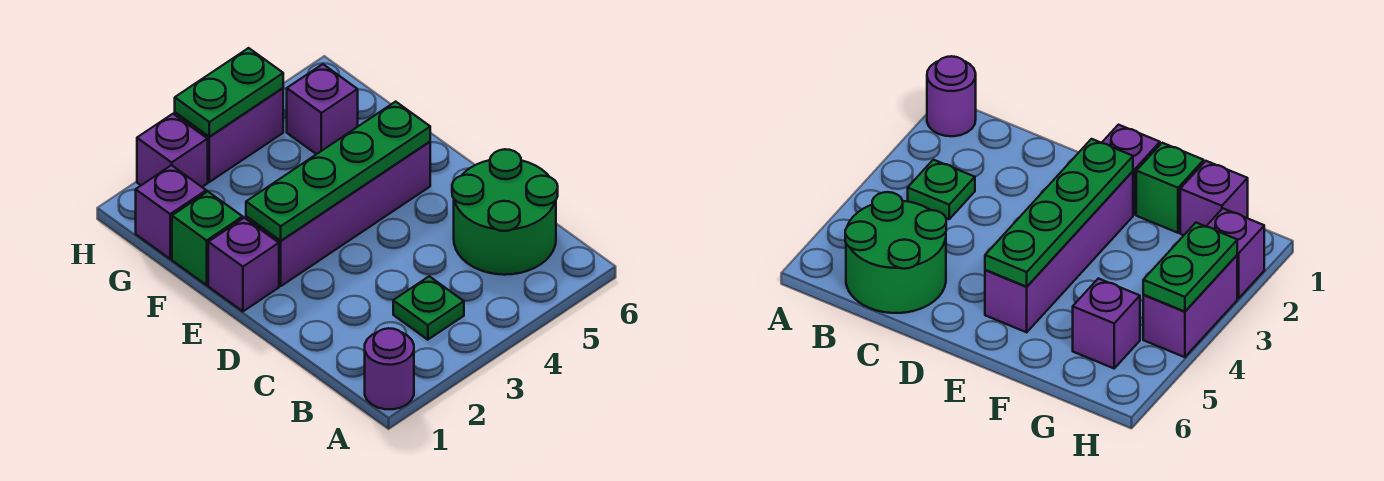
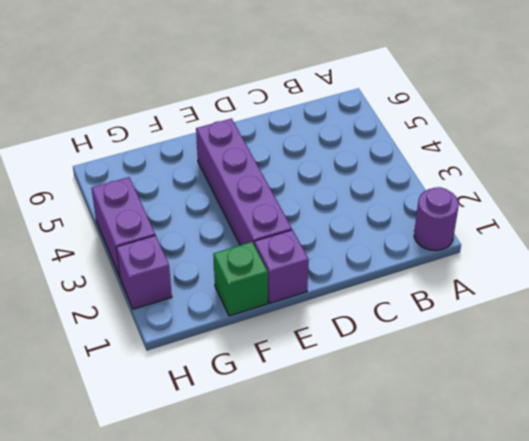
none -> green 1x1 plate [393,276,464,340]
none -> green 2x2 round brick [452,149,558,275]
none -> purple 1x1 brick [136,165,206,259]

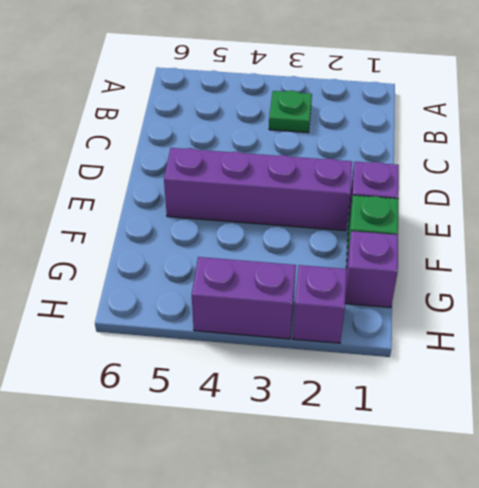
none -> purple 1x1 round brick [365,328,414,409]
none -> green 2x2 round brick [452,149,558,275]
none -> purple 1x1 brick [287,64,358,154]

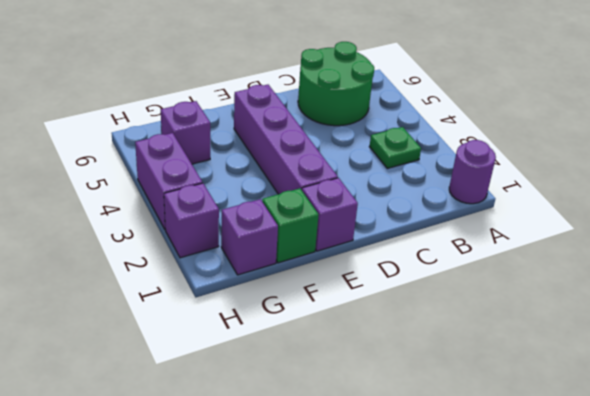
none -> green 1x4 plate [246,102,430,241]
none -> green 1x2 plate [175,48,283,137]

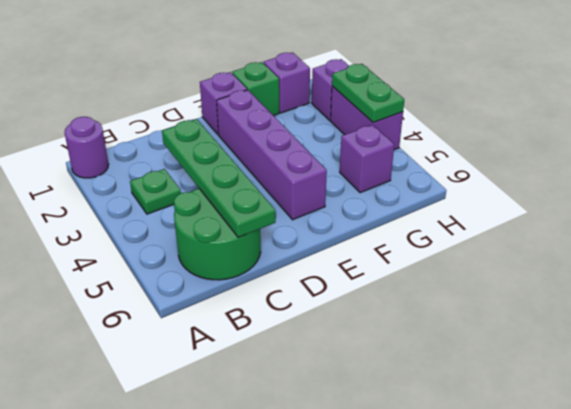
green 1x4 plate [162,119,275,237] -> green 1x4 plate moved to [246,102,430,241]

